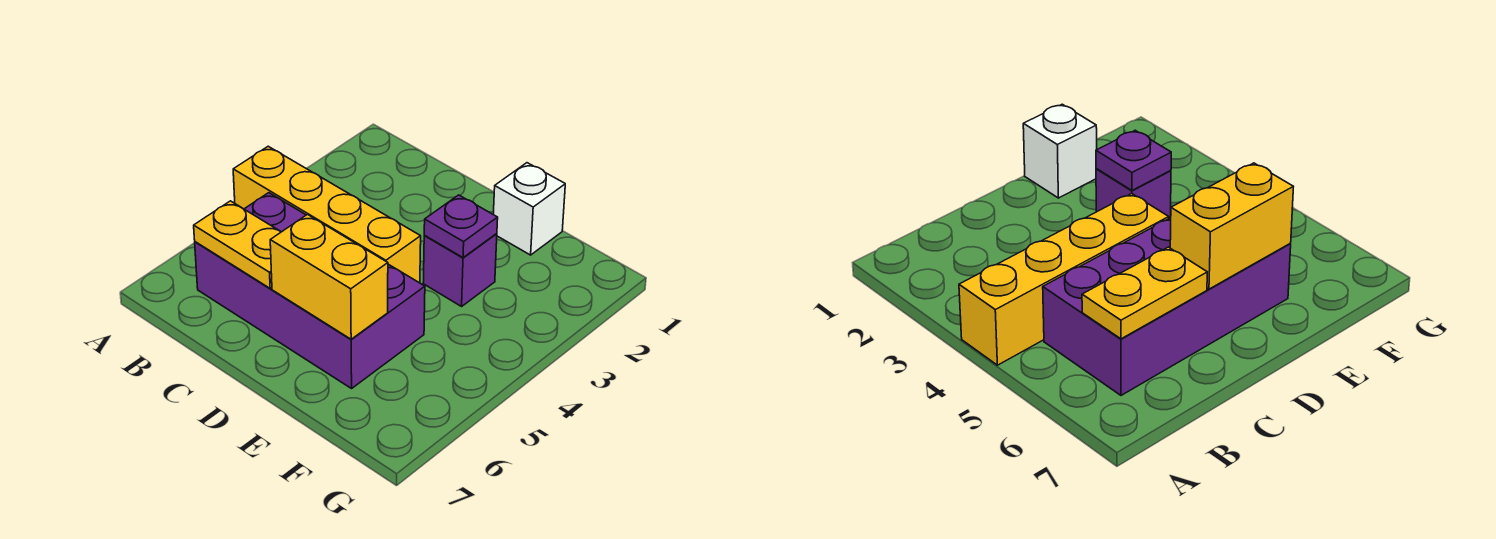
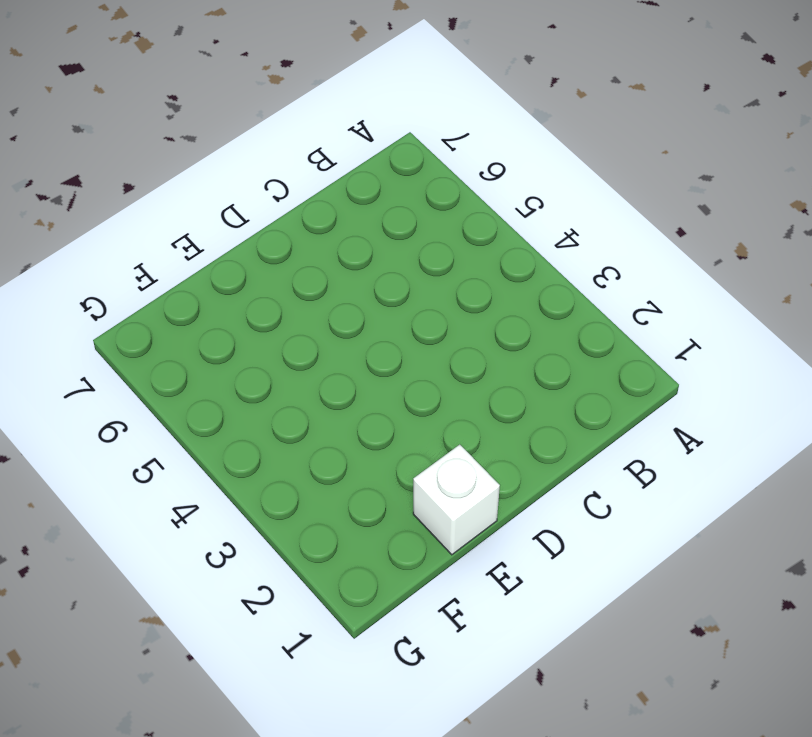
none -> yellow 1x4 brick [233,146,421,283]
none -> purple 2x4 brick [195,193,425,388]

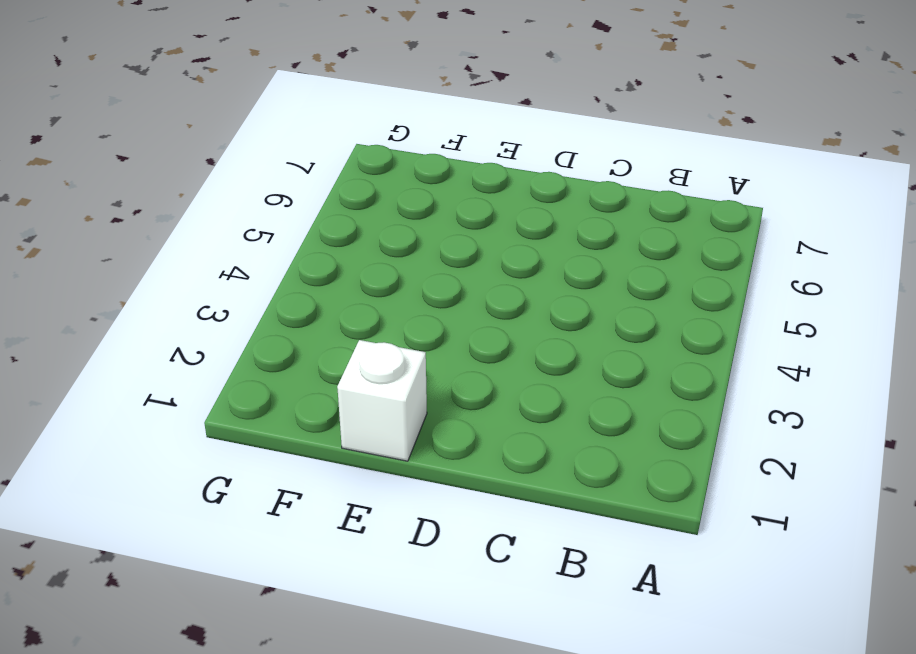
none -> yellow 1x4 brick [233,146,421,283]
none -> purple 2x4 brick [195,193,425,388]

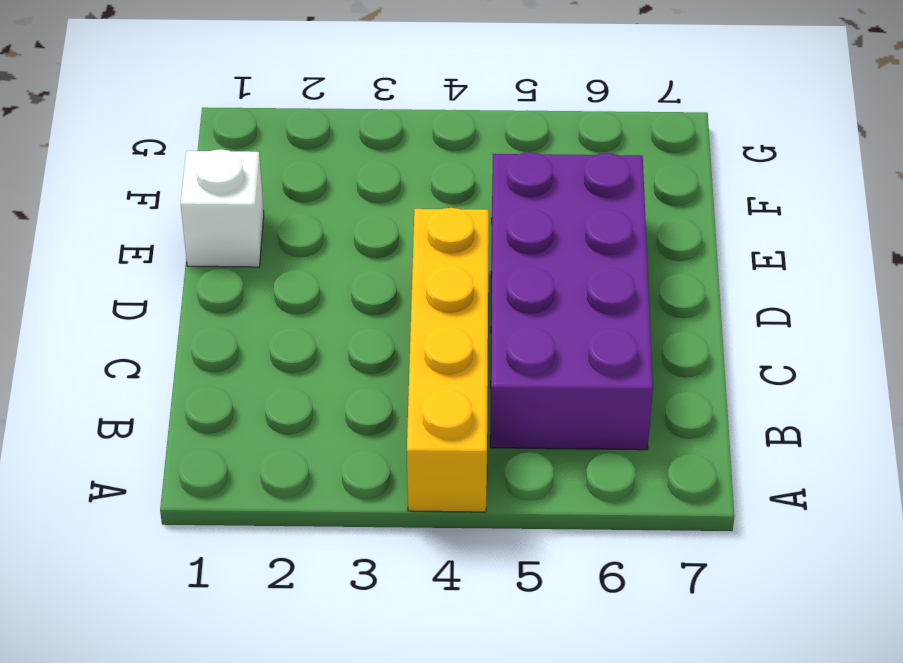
none -> purple 1x1 brick [423,234,497,306]
none -> yellow 1x2 plate [194,201,281,288]

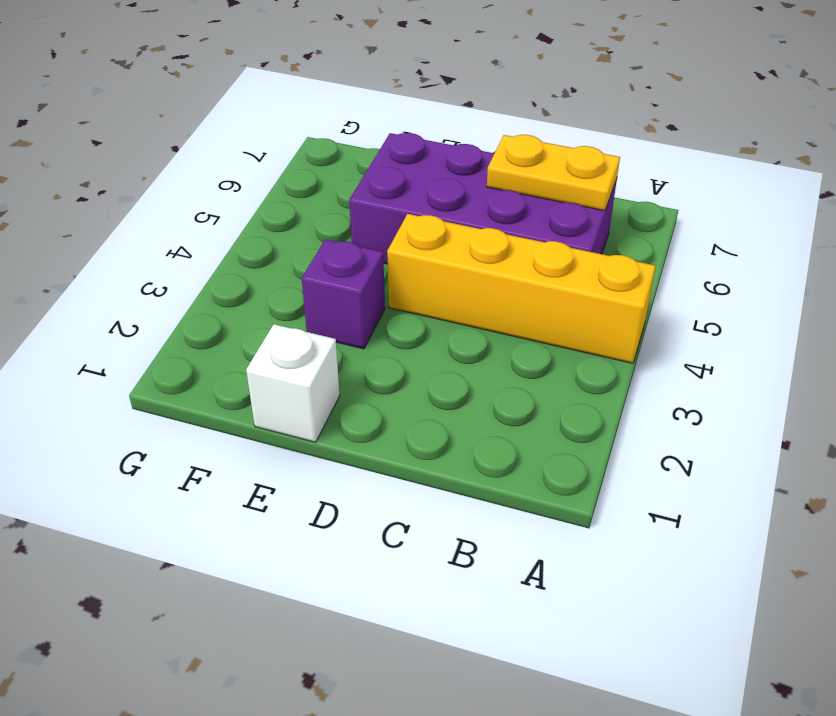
none -> yellow 1x2 brick [270,215,388,339]
none -> purple 1x1 plate [424,195,498,258]

